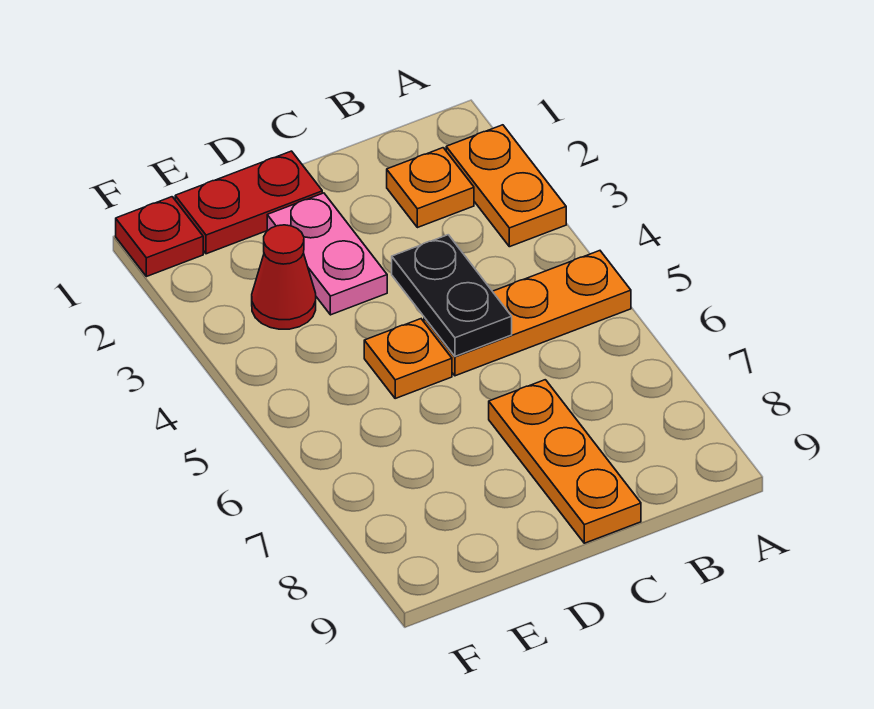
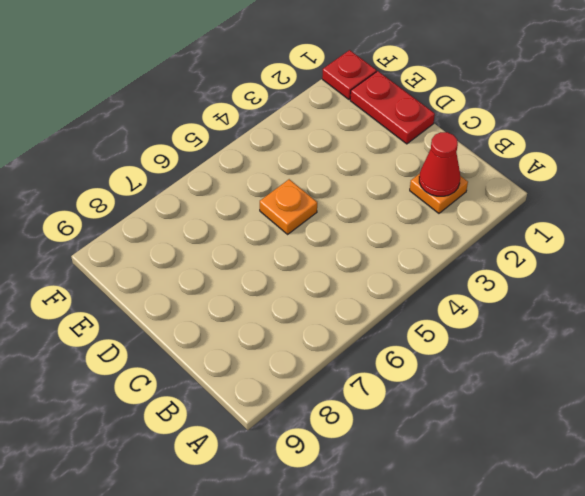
red 1x1 cone [419,132,460,196] -> red 1x1 cone moved to [252,225,316,329]
none -> orange 1x2 plate [446,125,566,247]
none -> orange 1x3 plate [424,251,631,376]

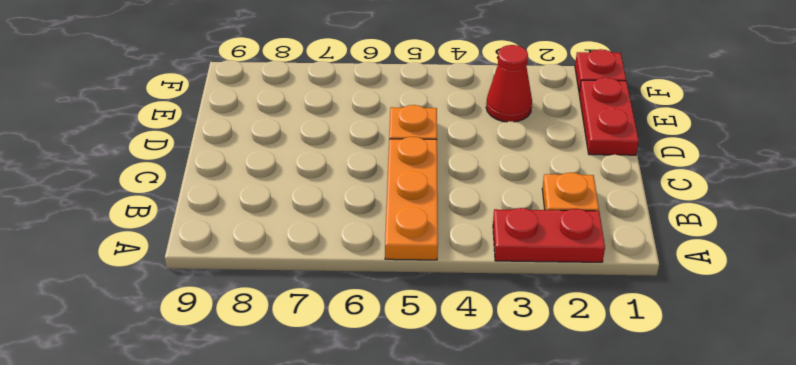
red 1x2 plate [493,208,605,262] -> orange 1x2 plate [446,125,566,247]
none -> orange 1x3 plate [489,380,641,543]
none -> pink 1x2 plate [267,193,387,315]

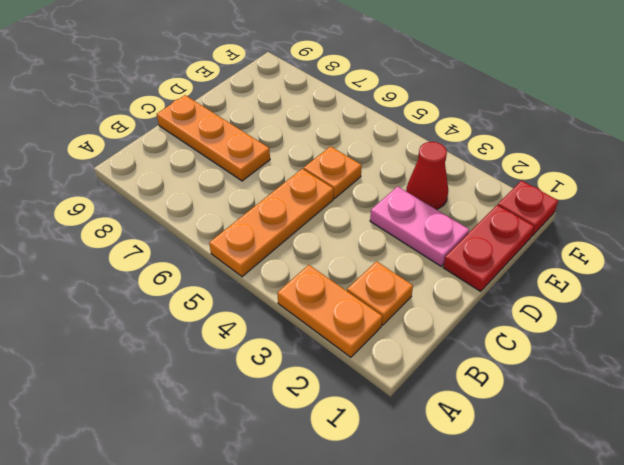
none -> black 1x2 plate [392,235,512,356]

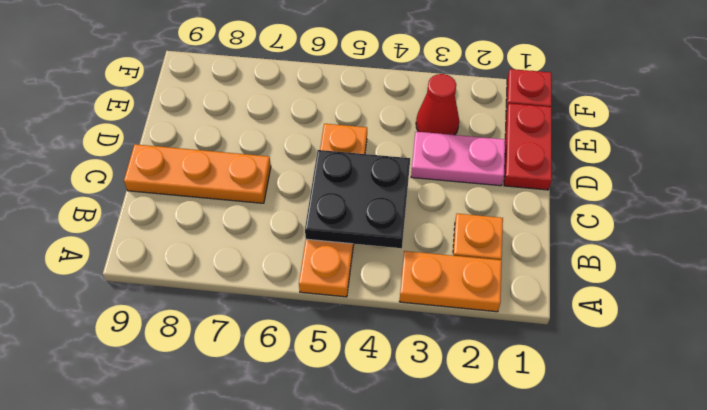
black 2x2 plate [305,150,410,248] -> black 1x2 plate [392,235,512,356]

